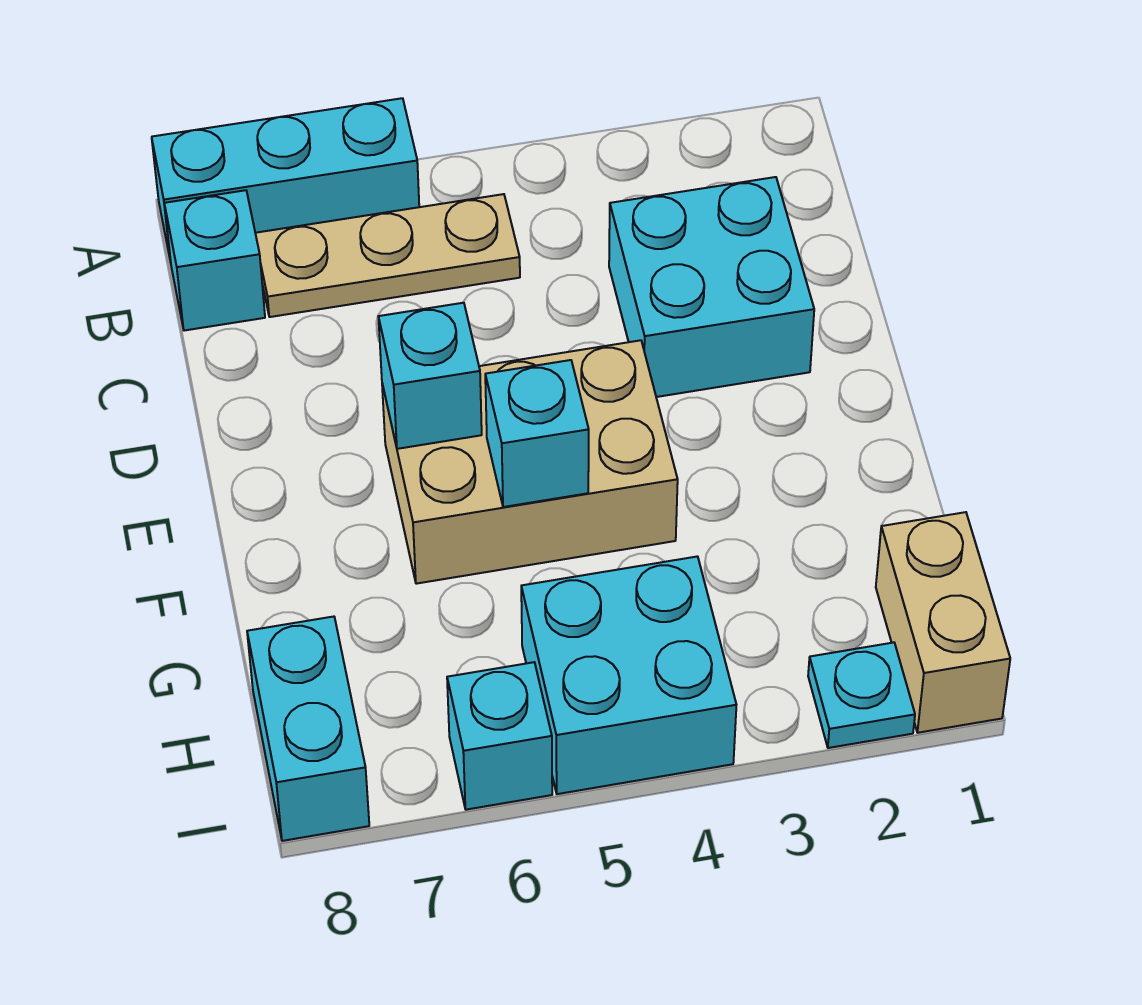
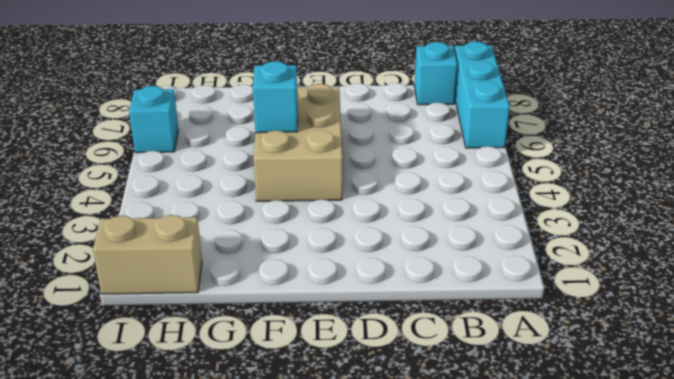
none -> tan 1x3 plate [255,194,520,317]
none -> cyan 2x2 brick [609,177,814,397]
none -> cyan 2x2 brick [521,556,736,794]

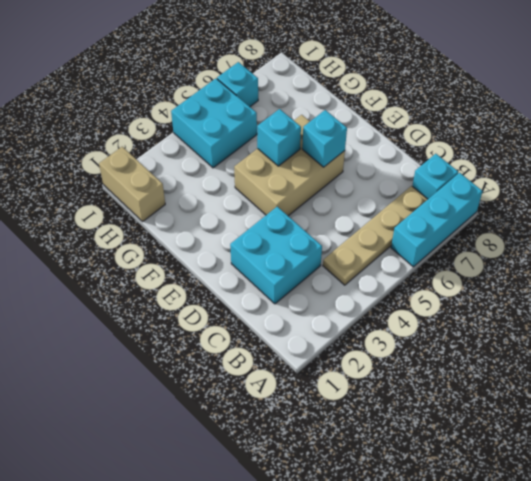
tan 1x4 plate [323,186,428,285] -> tan 1x3 plate [255,194,520,317]
none -> cyan 1x2 brick [247,617,369,841]
none -> cyan 1x1 plate [808,642,915,748]

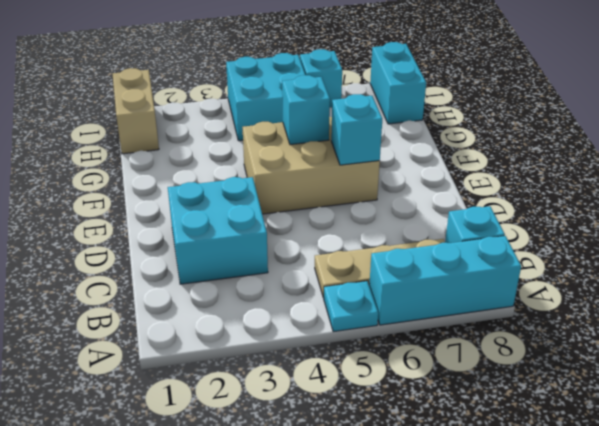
cyan 1x1 plate [324,281,378,332] -> cyan 1x1 plate moved to [808,642,915,748]

